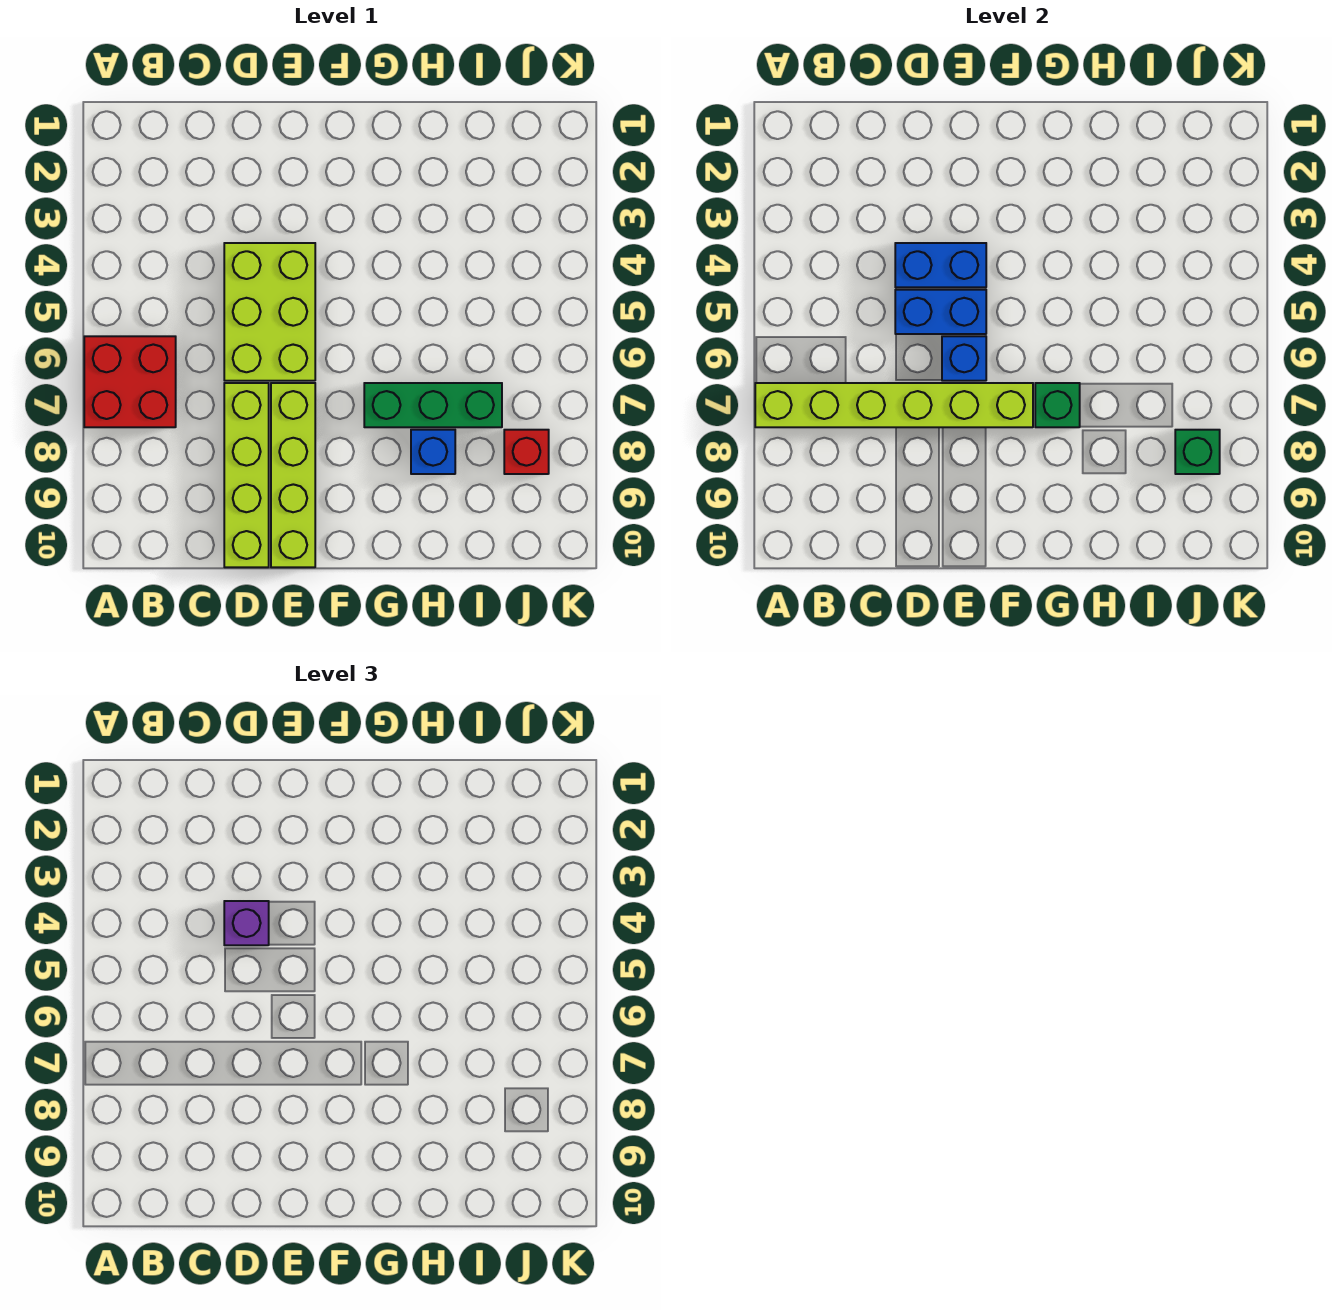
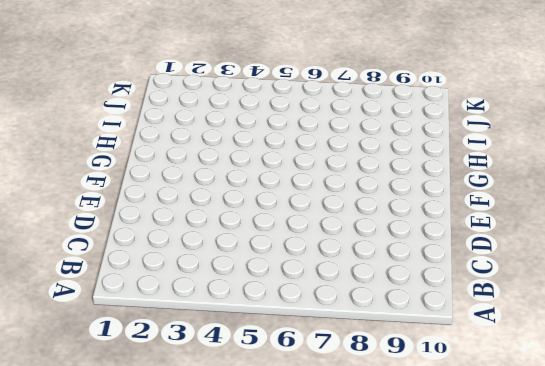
none -> red 2x2 brick [84,336,176,427]
none -> lime 2x3 brick [224,243,315,381]
none -> lime 1x4 brick [224,383,269,567]

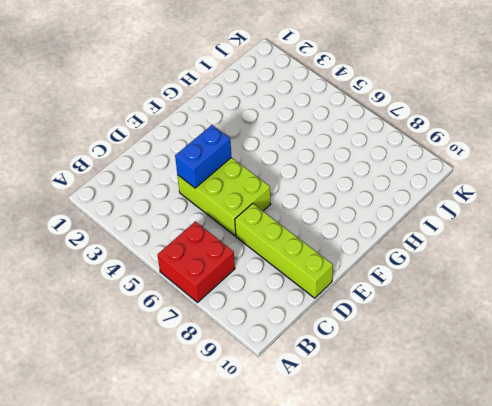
none -> lime 1x4 brick [271,383,315,567]
none -> green 1x3 brick [364,383,502,427]
none -> blue 1x1 brick [411,430,455,474]

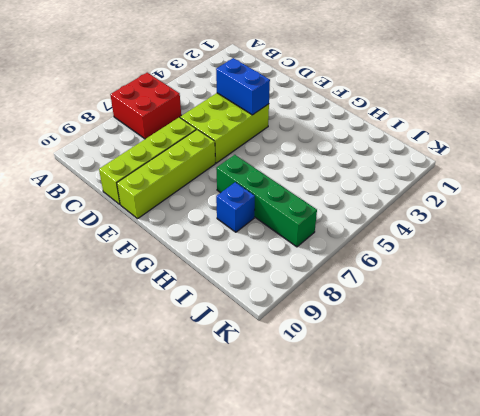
green 1x4 brick [216,155,317,247] -> green 1x3 brick [364,383,502,427]
none -> red 1x1 brick [504,430,549,474]
none -> lime 1x6 brick [755,383,1033,427]
none -> blue 1x2 brick [895,290,986,334]

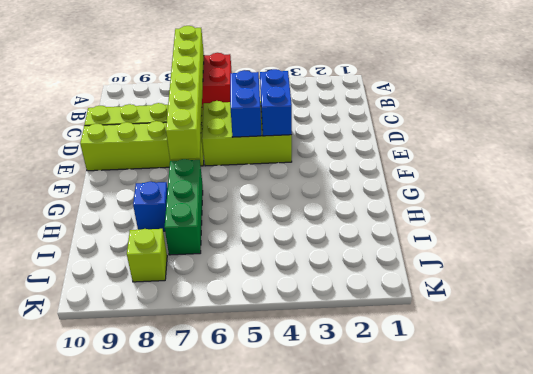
lime 1x1 brick [127,229,167,282] -> red 1x1 brick [504,430,549,474]
none -> blue 1x1 brick [942,336,986,381]
none -> green 1x1 brick [1035,383,1080,427]
none -> green 1x1 brick [1175,430,1220,474]

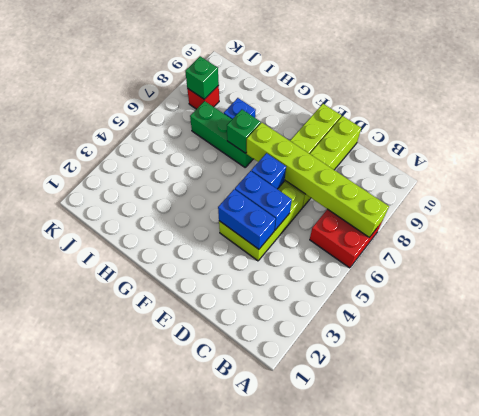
none -> purple 1x1 brick [224,901,269,945]

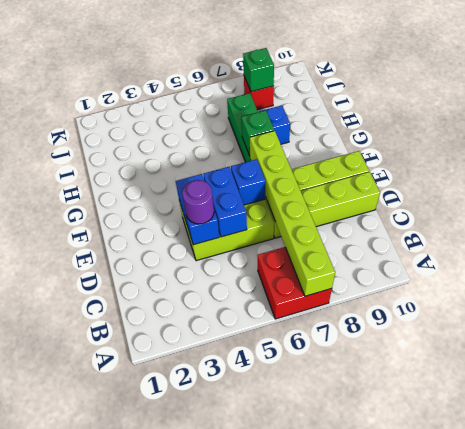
purple 1x1 round brick [182,180,214,224] -> purple 1x1 brick [224,901,269,945]

